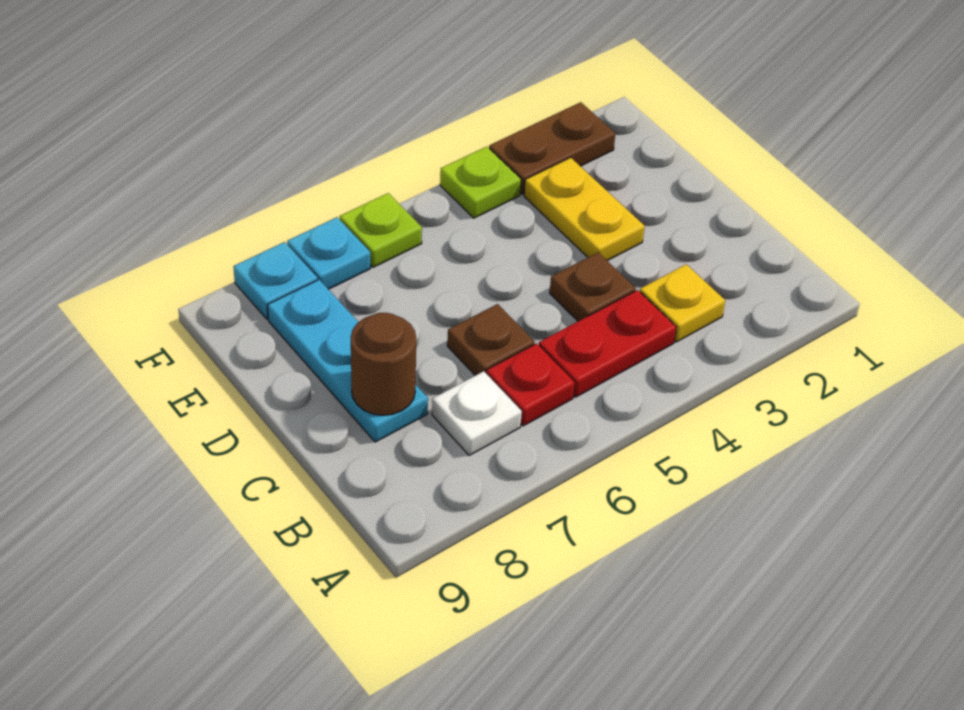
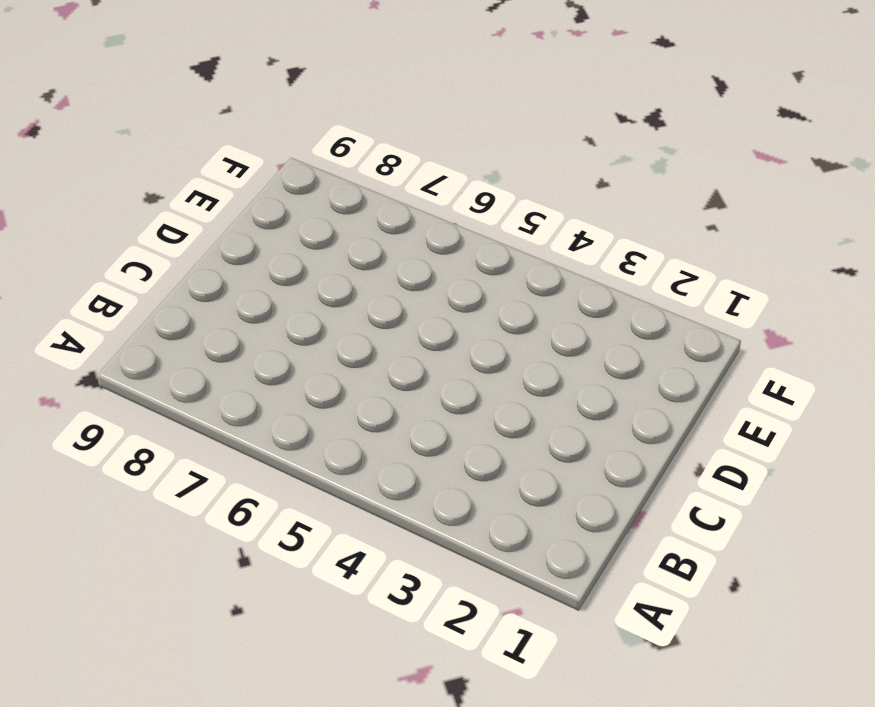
none -> yellow 1x1 plate [640,264,725,342]
none -> red 1x2 plate [539,290,676,397]
none -> red 1x1 plate [486,344,575,426]

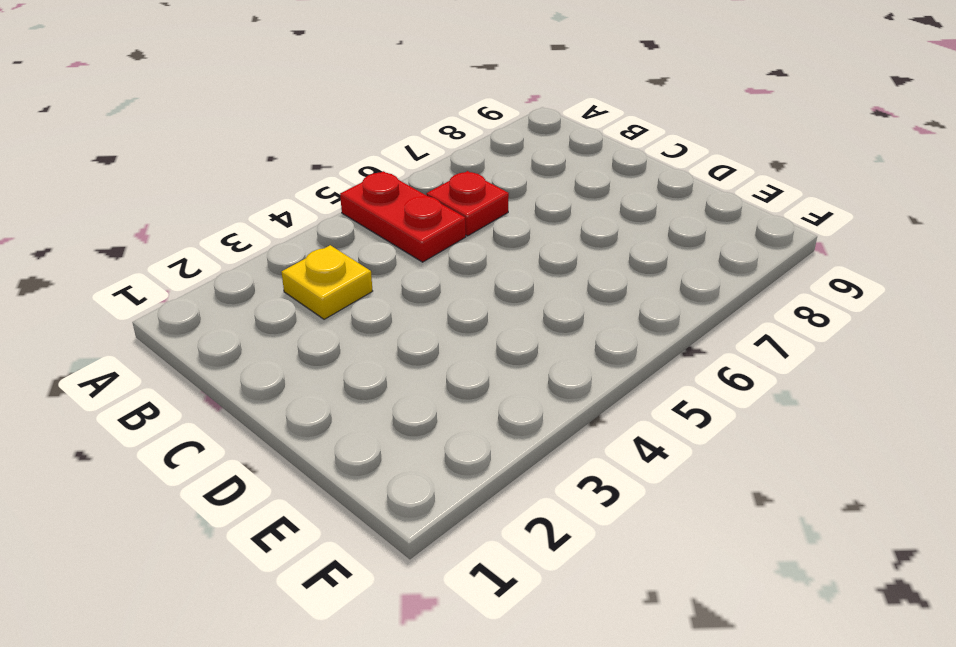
red 1x2 plate [340,171,466,262] -> red 1x2 plate turned to [539,290,676,397]
none -> white 1x1 plate [432,371,522,456]
none -> brown 1x1 plate [550,253,636,321]
none -> brown 1x1 plate [447,304,535,376]

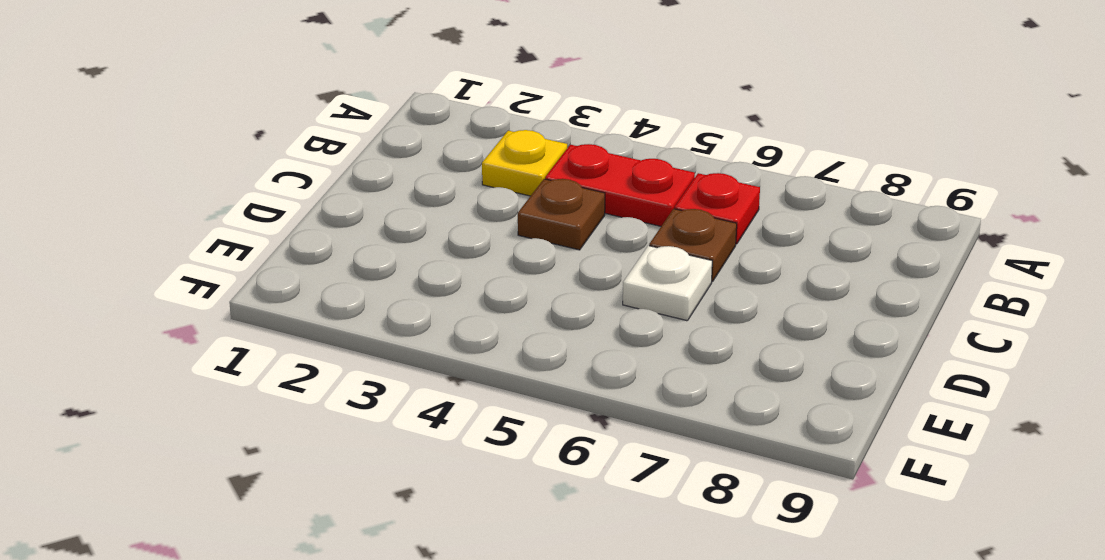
white 1x1 plate [623,246,712,321] -> white 1x1 plate moved to [432,371,522,456]
none -> cyan 1x3 plate [268,280,428,442]
none -> yellow 1x2 plate [524,158,645,261]
none -> brown 1x2 plate [489,102,615,194]

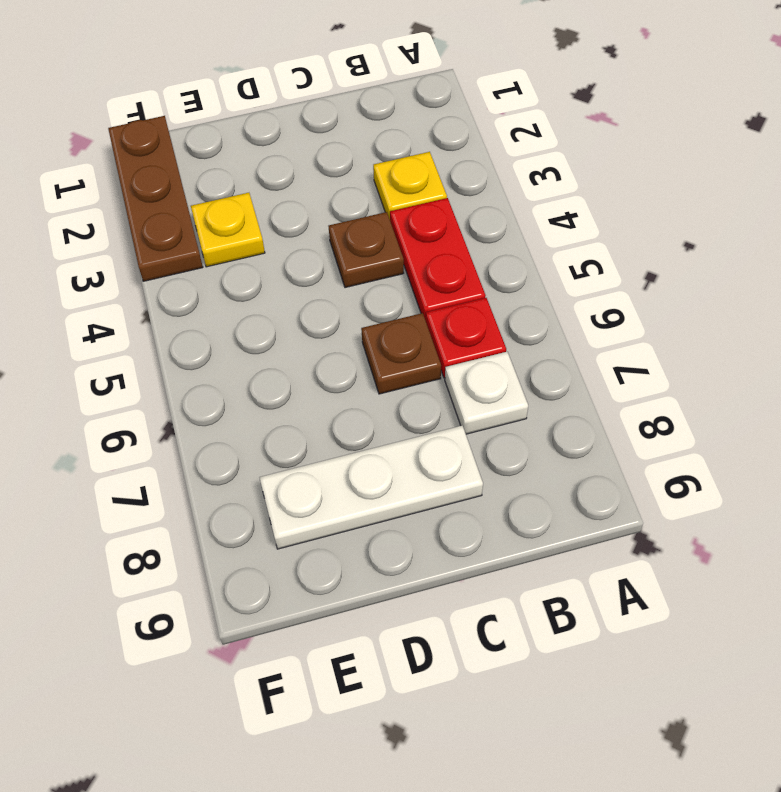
white 1x3 plate [259,426,483,549] -> cyan 1x3 plate [268,280,428,442]
yellow 1x1 plate [191,193,265,267] -> yellow 1x2 plate [524,158,645,261]
brown 1x3 plate [108,116,203,281] -> brown 1x2 plate [489,102,615,194]
none -> lime 1x1 plate [440,147,521,218]
none -> lime 1x1 plate [340,193,422,267]
none -> cyan 1x1 plate [287,217,370,289]

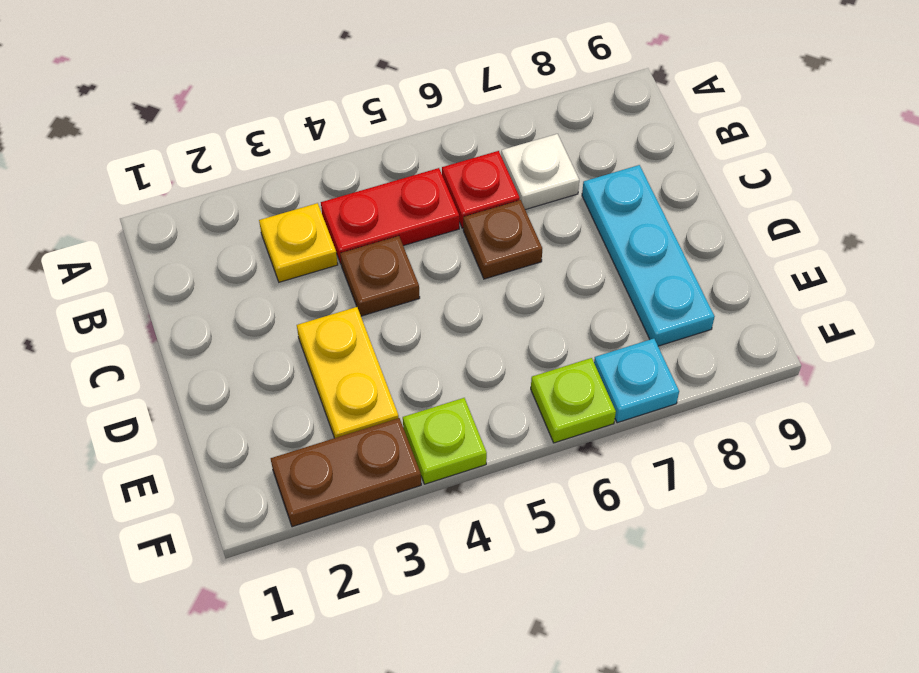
none -> cyan 1x1 plate [233,242,318,319]
none -> brown 1x1 round brick [351,313,416,415]

